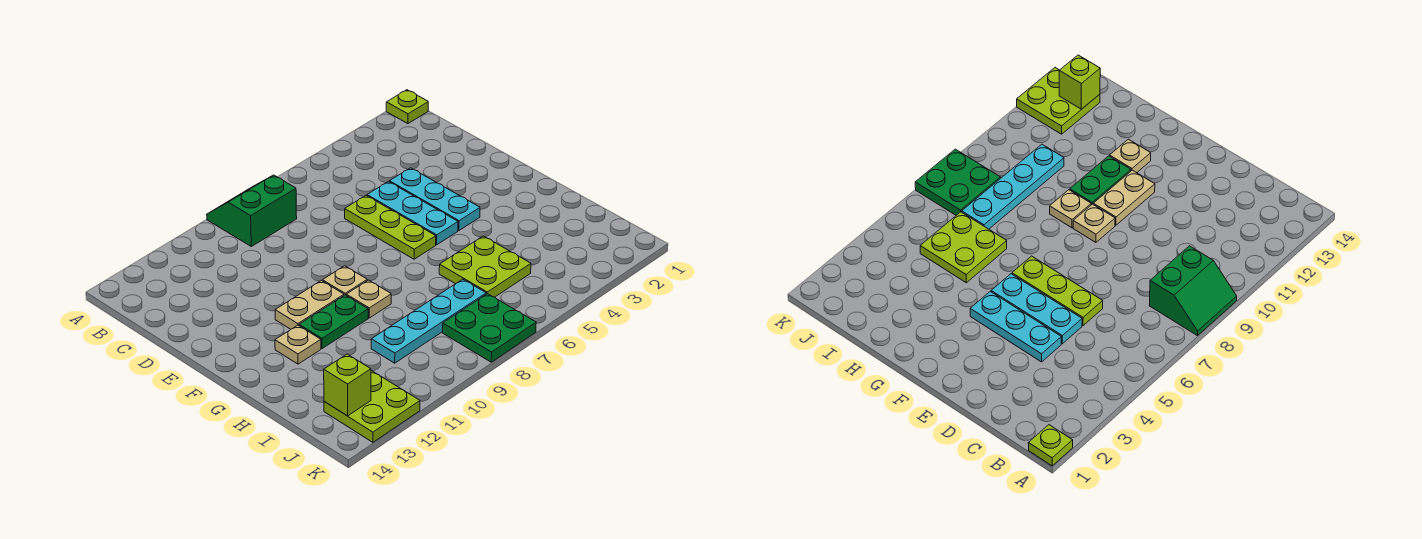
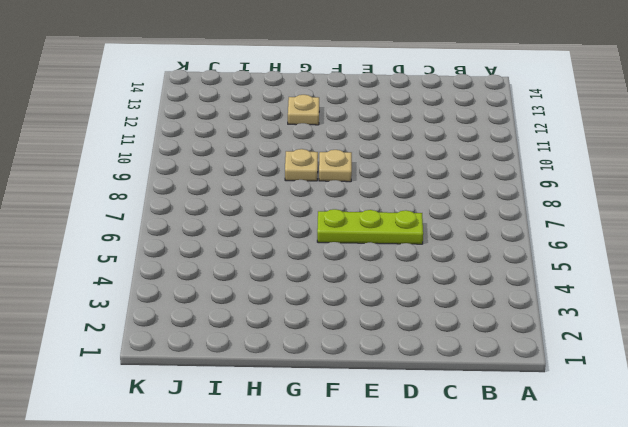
none -> lime 1x1 plate [386,90,428,124]
none -> green 2x2 slope [207,175,297,247]
none -> cyan 1x3 plate [389,168,480,231]

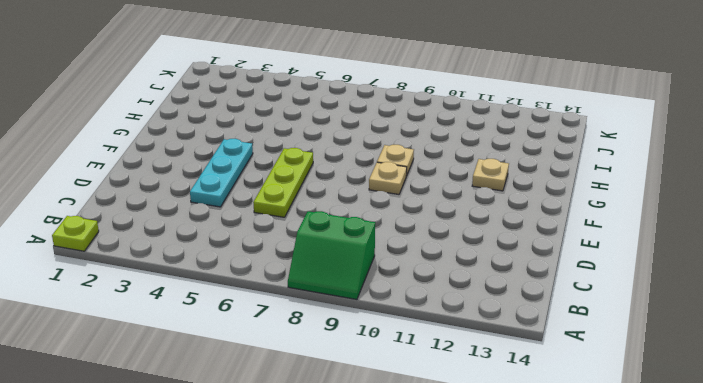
none -> cyan 1x3 plate [367,182,458,245]
none -> tan 1x2 plate [275,281,344,329]
none -> green 1x2 plate [299,295,368,349]

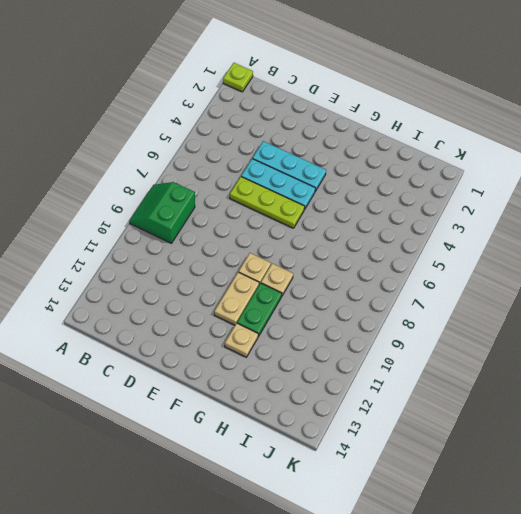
none -> lime 2x2 plate [439,236,531,297]
none -> cyan 1x4 plate [371,279,486,363]
none -> green 2x2 plate [443,294,536,362]

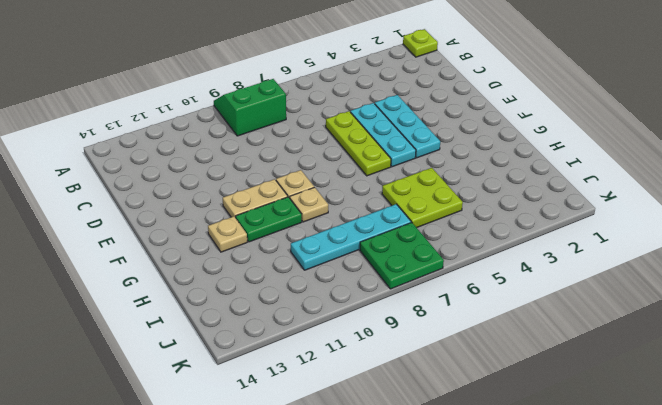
none -> lime 2x2 plate [324,371,420,442]
none -> lime 1x1 brick [324,354,371,416]

